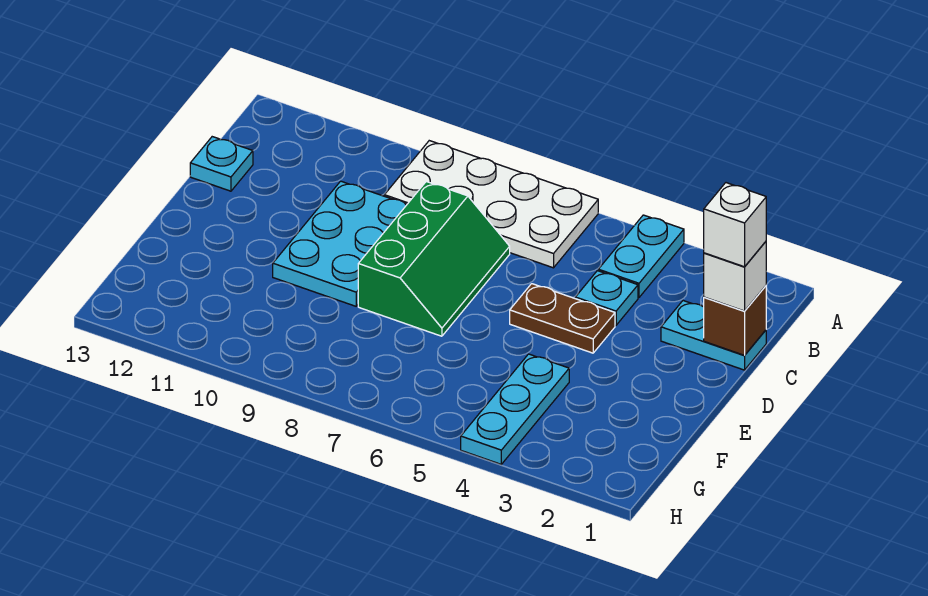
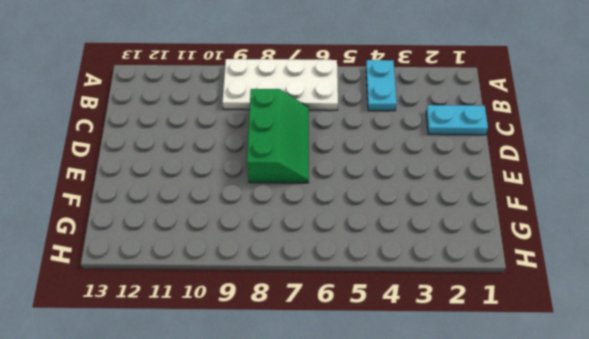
none -> cyan 1x1 plate [575,271,638,325]
none -> cyan 2x3 plate [273,181,407,306]
none -> cyan 1x1 plate [190,137,253,191]

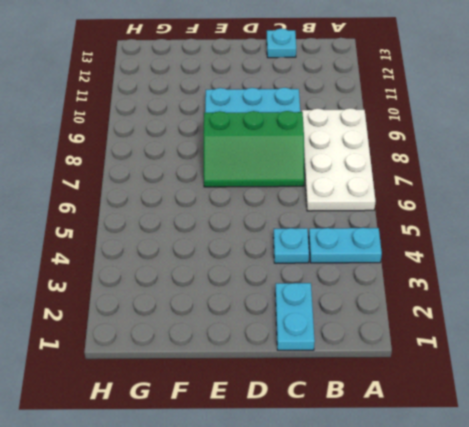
none -> brown 1x2 plate [510,284,615,353]
none -> cyan 1x3 plate [461,354,569,464]
none -> brown 1x1 brick [704,286,766,355]

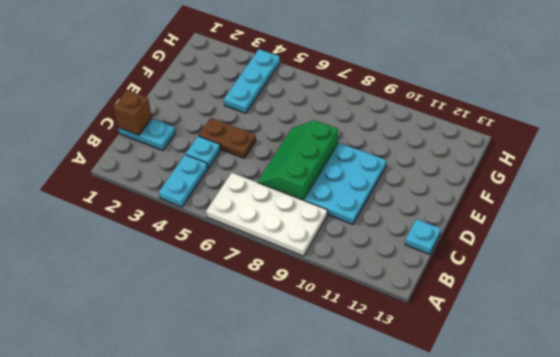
none -> white 1x1 brick [704,242,766,311]
none -> white 1x1 brick [704,183,766,267]

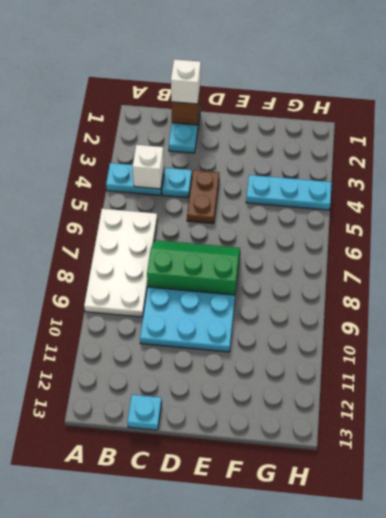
white 1x1 brick [133,145,164,189] -> white 1x1 brick moved to [704,183,766,267]

